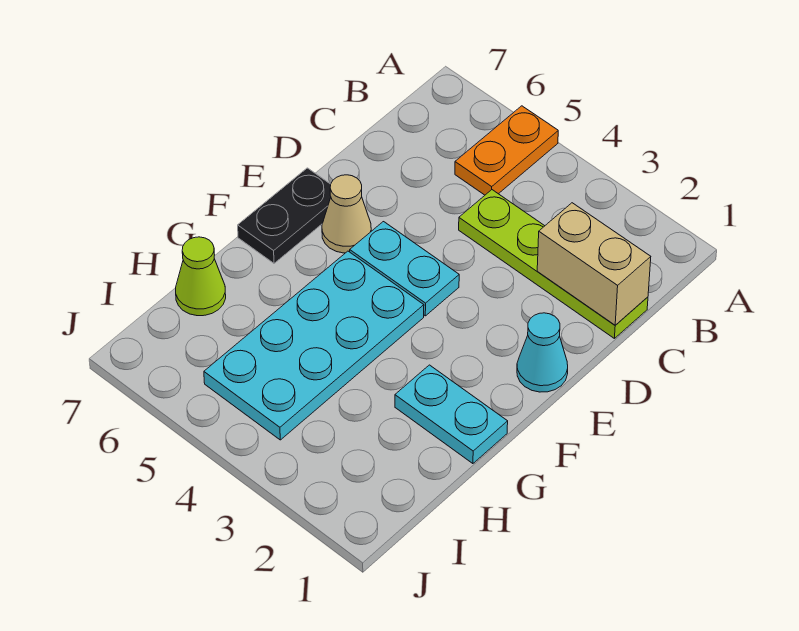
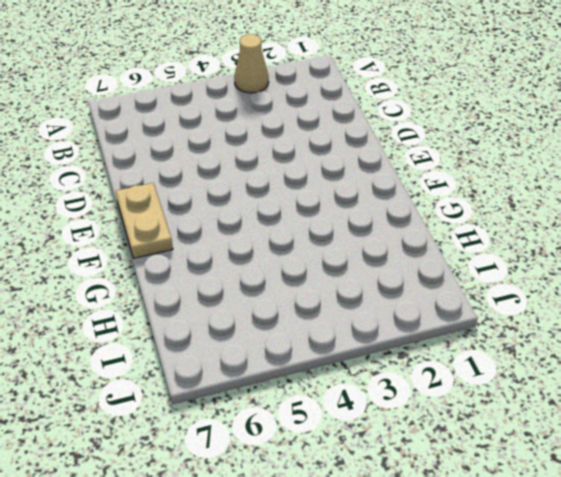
tan 1x1 cone [234,34,269,93] -> tan 1x1 cone moved to [322,175,371,253]
tan 1x2 plate [116,183,173,258] -> black 1x2 plate [238,168,331,263]
none -> orange 1x2 plate [455,106,558,195]
none -> lime 1x4 plate [459,190,648,338]

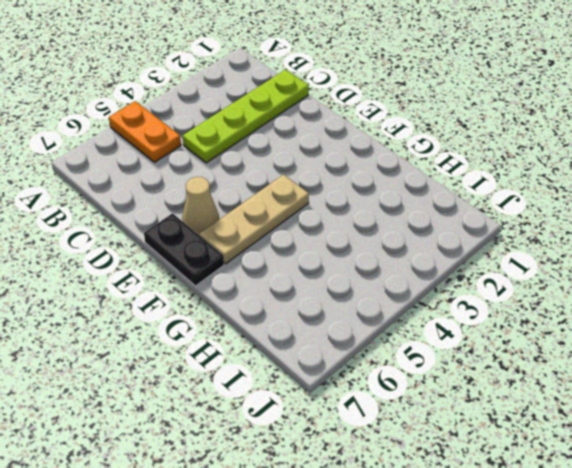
tan 1x3 plate [200,175,309,264] -> cyan 2x4 plate [204,251,424,440]
none -> cyan 1x1 cone [517,313,568,392]
none -> cyan 1x2 plate [350,222,459,316]

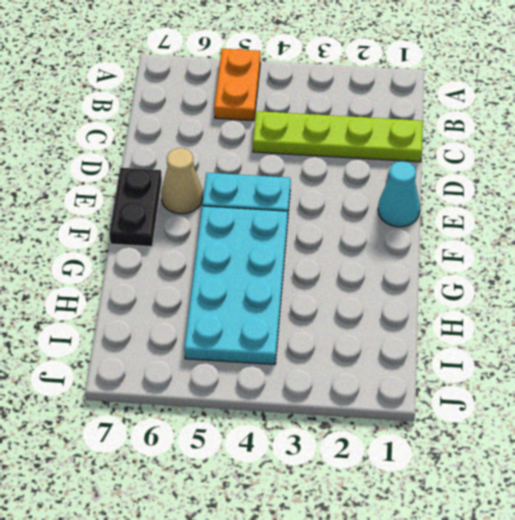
none -> cyan 1x2 plate [395,365,508,464]
none -> lime 1x1 cone [176,237,226,316]

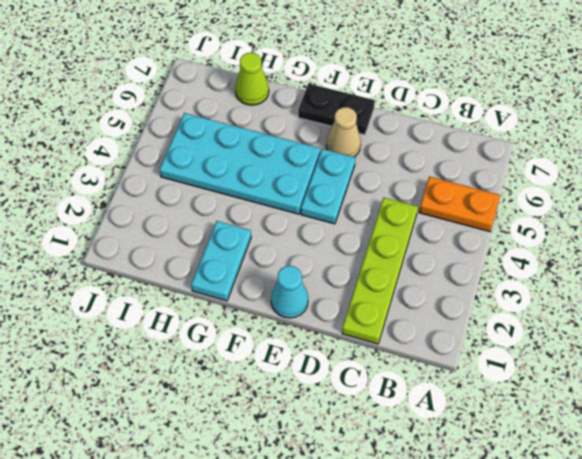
none -> tan 1x2 brick [537,203,651,325]

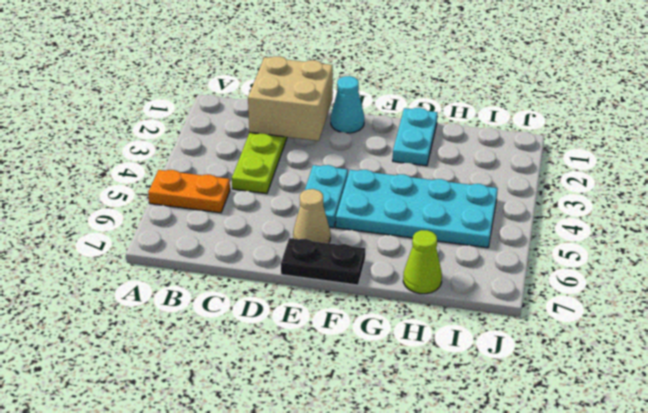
tan 2x2 brick [248,56,333,141] -> tan 1x2 brick [537,203,651,325]

